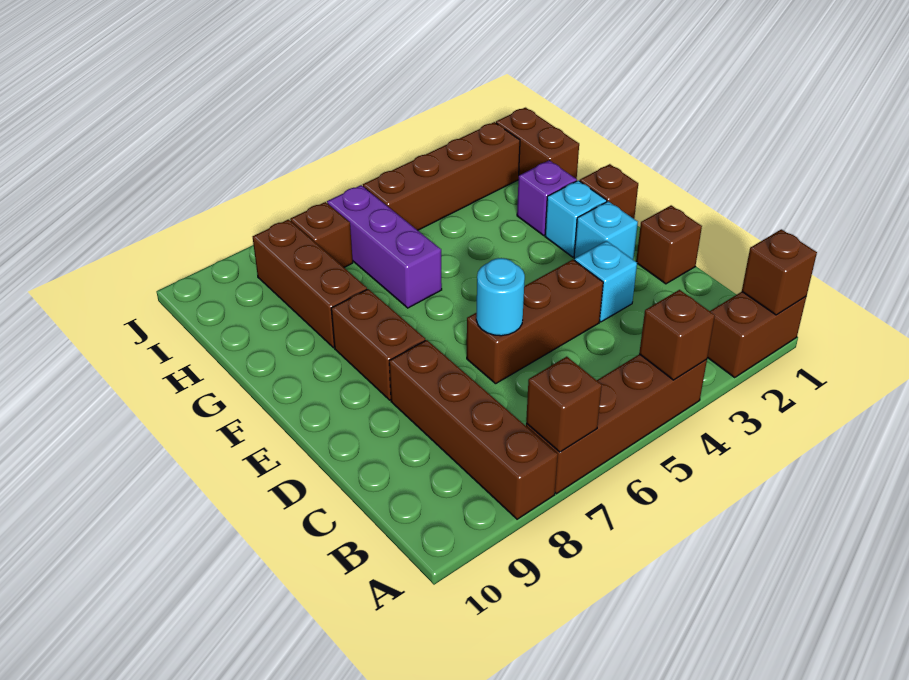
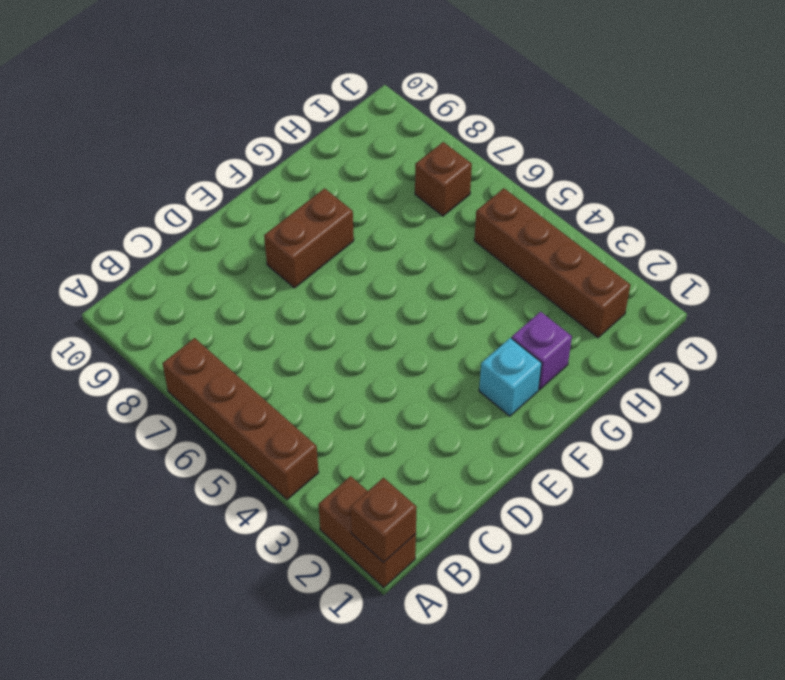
none -> brown 1x4 brick [389,340,558,519]
none -> brown 1x1 brick [636,205,702,284]
none -> cyan 1x1 brick [574,241,637,322]

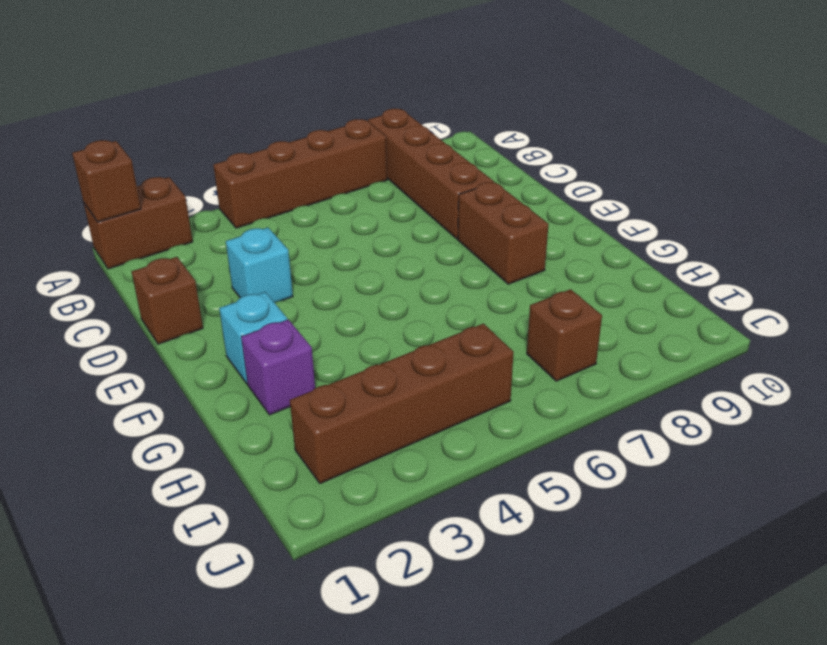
none -> brown 1x3 brick [467,260,603,384]
none -> cyan 1x1 brick [574,201,638,259]
none -> brown 1x1 brick [580,164,638,219]

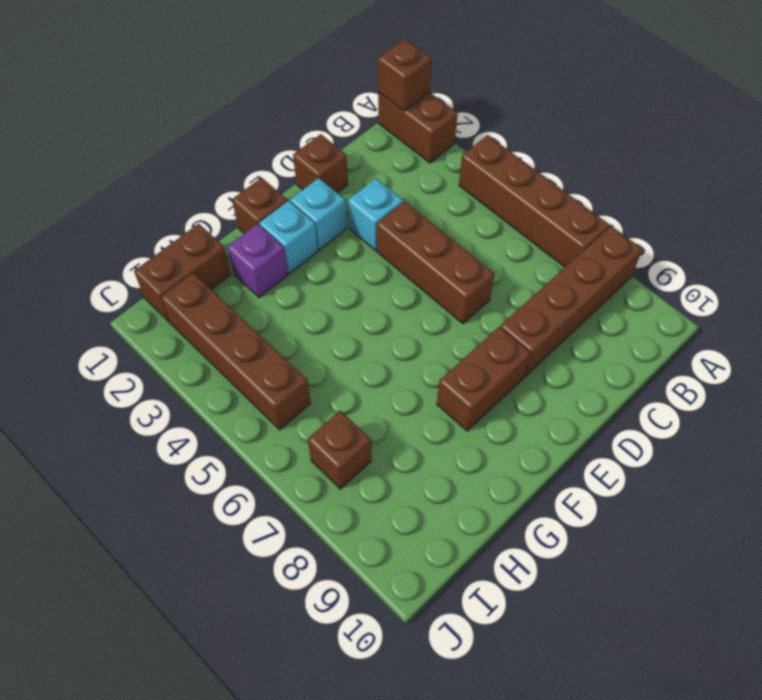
none -> purple 1x3 brick [327,185,442,308]
none -> brown 1x3 brick [253,220,367,348]
none -> brown 1x1 brick [639,290,715,380]

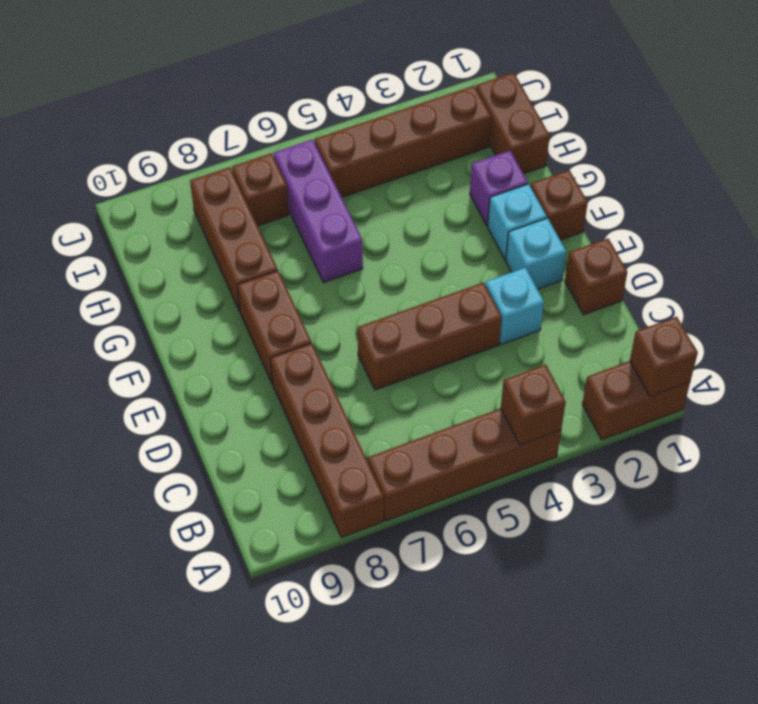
none -> brown 1x1 brick [526,357,602,452]
none -> cyan 1x1 round brick [476,258,525,336]

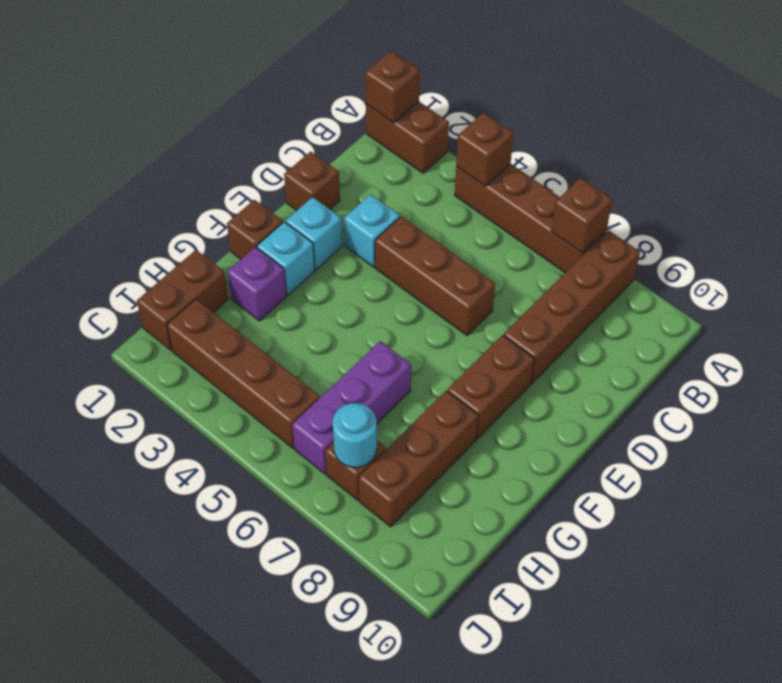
cyan 1x1 round brick [333,403,377,467] -> cyan 1x1 round brick moved to [476,258,525,336]

